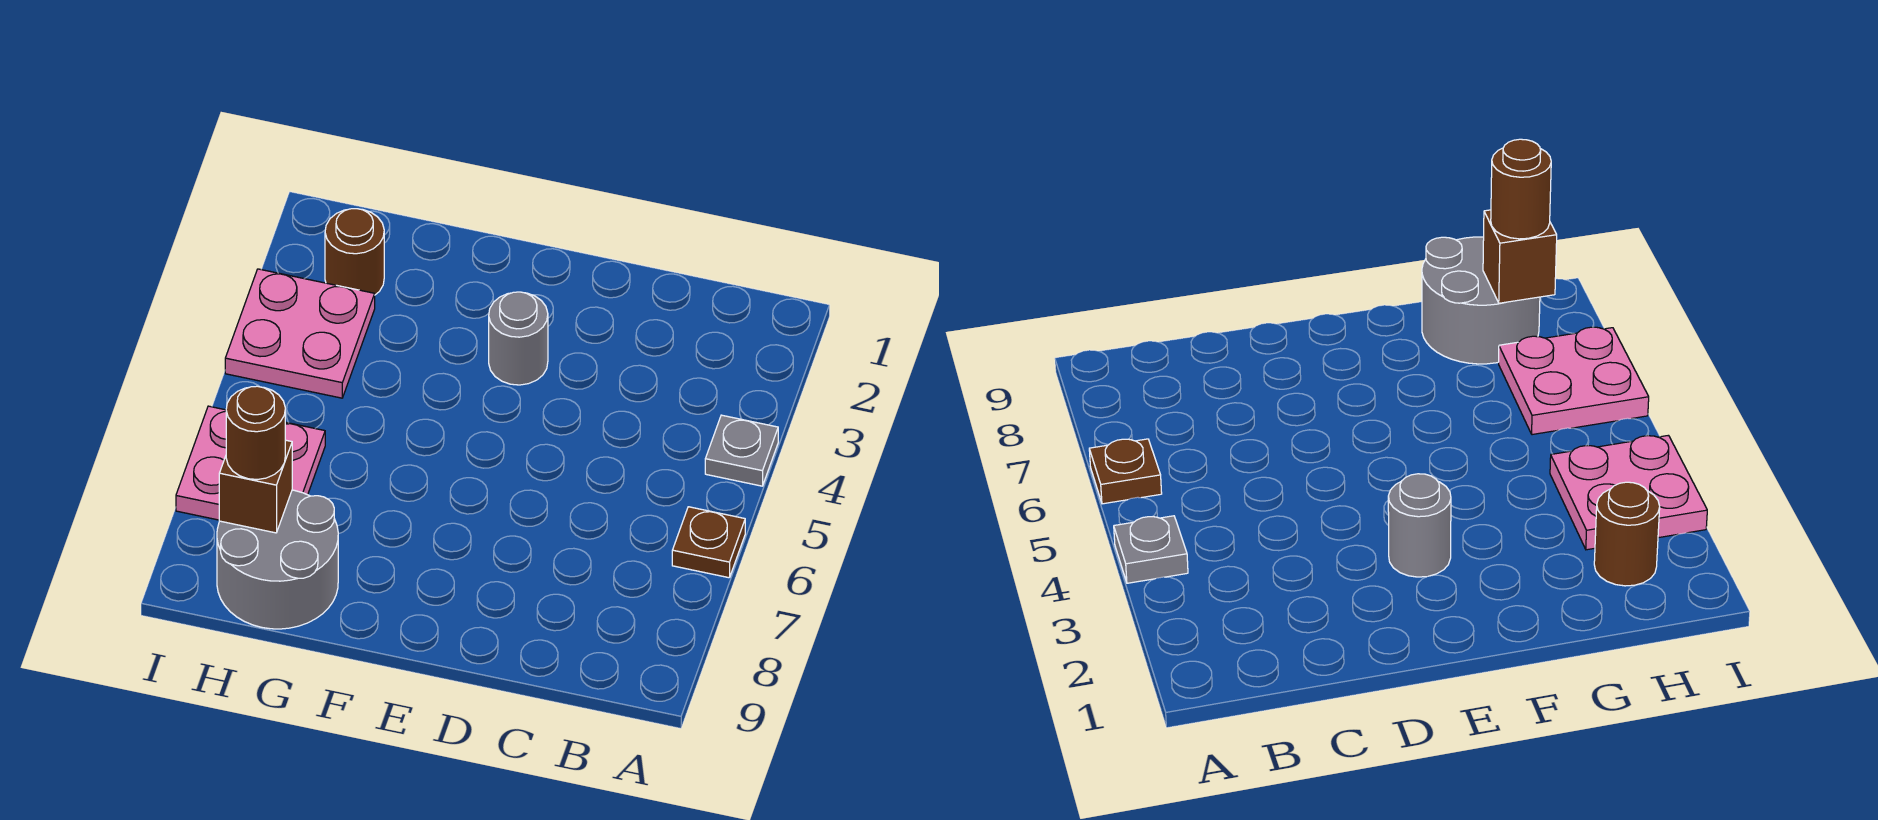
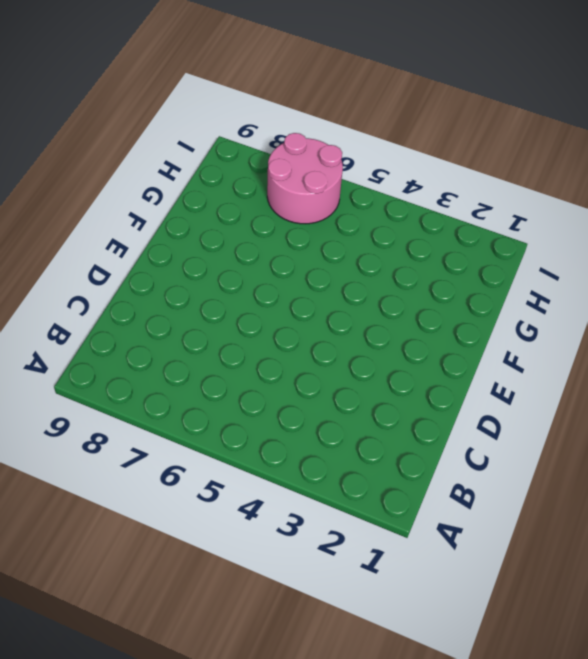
pink 2x2 round brick [267,133,343,224] -> pink 2x2 plate [176,406,325,520]
none -> grey 1x1 plate [705,415,778,486]
none -> brown 1x1 plate [672,507,745,578]

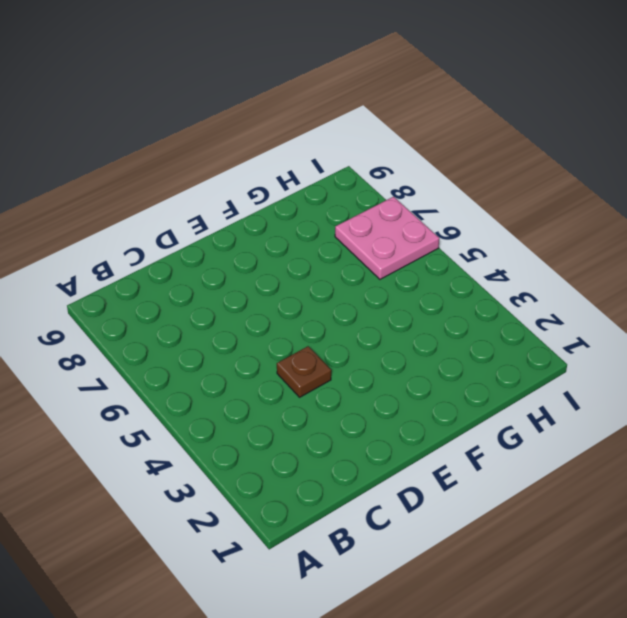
brown 1x1 plate [277,346,331,397] -> brown 1x1 plate moved to [672,507,745,578]
none -> grey 1x1 plate [705,415,778,486]
none -> grey 1x1 round brick [489,292,548,385]

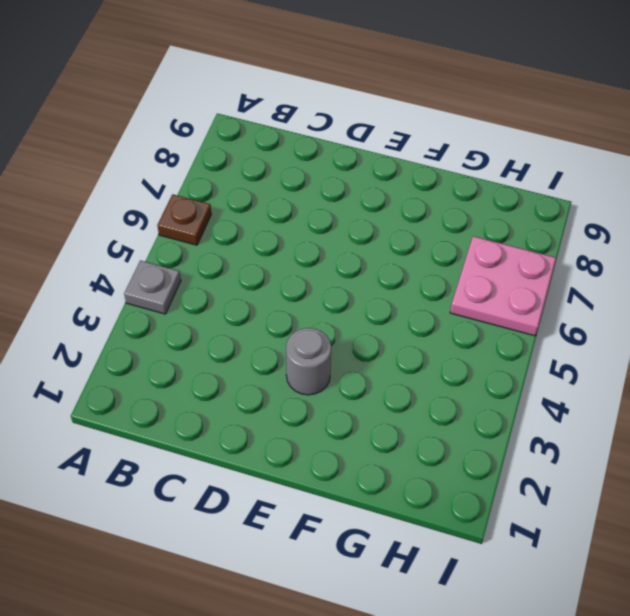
none -> grey 2x2 round brick [217,490,338,629]
none -> brown 1x1 round brick [325,209,384,295]

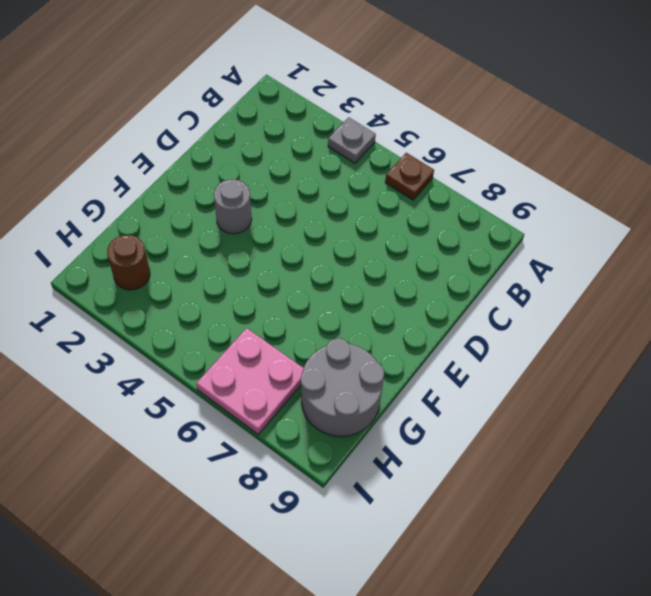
none -> pink 2x2 plate [225,269,375,398]
none -> brown 1x1 brick [219,440,292,533]

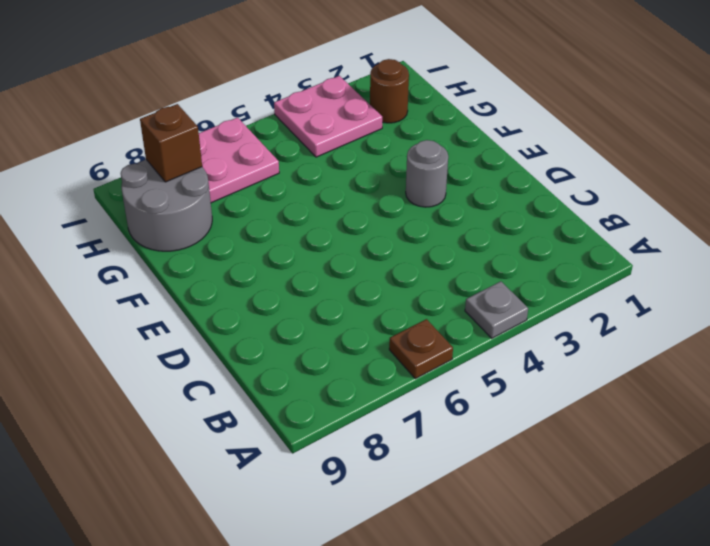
none -> brown 1x1 round brick [226,386,285,479]

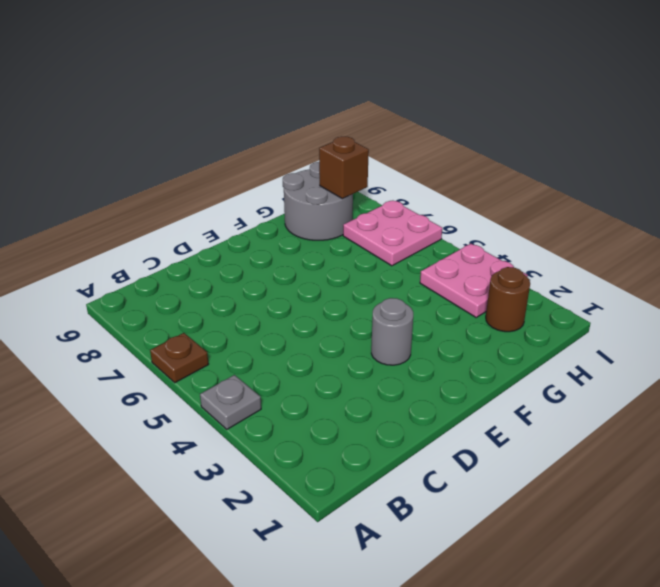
none -> brown 1x1 round brick [226,386,285,479]

